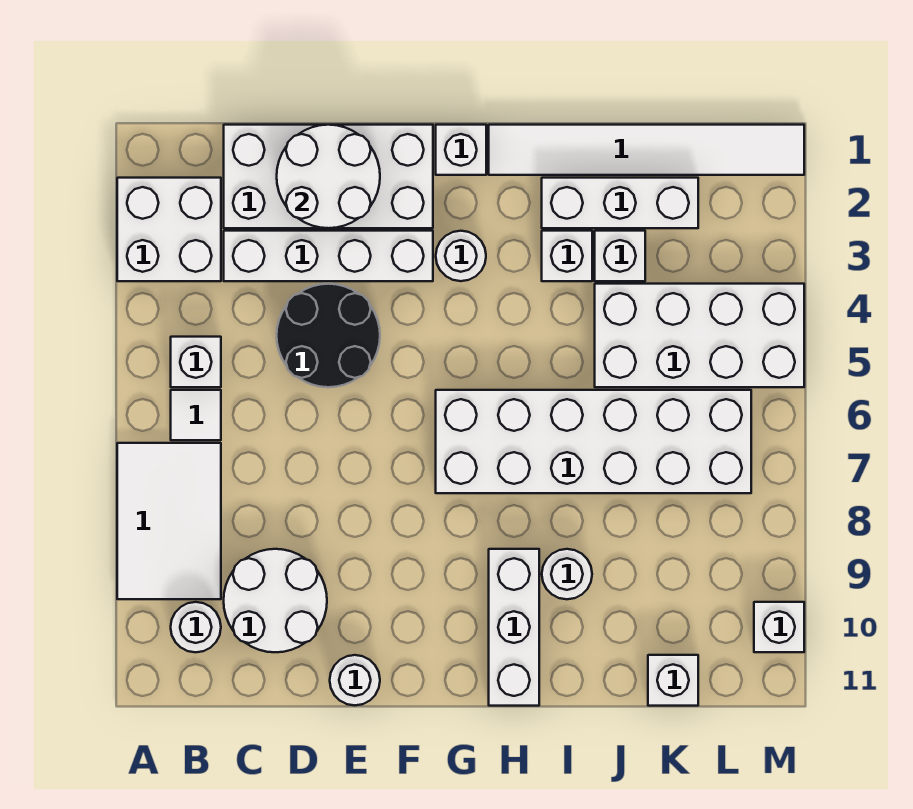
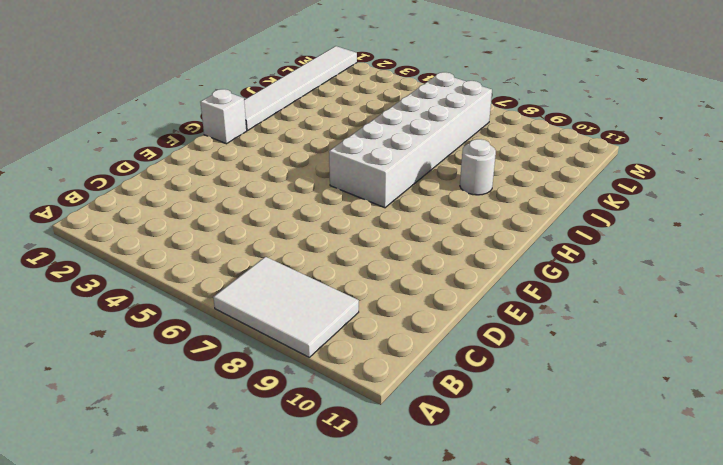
none -> white 2x2 brick [117,178,221,281]
none -> white 1x1 brick [171,337,221,387]
none -> white 1x1 tile [171,390,221,440]

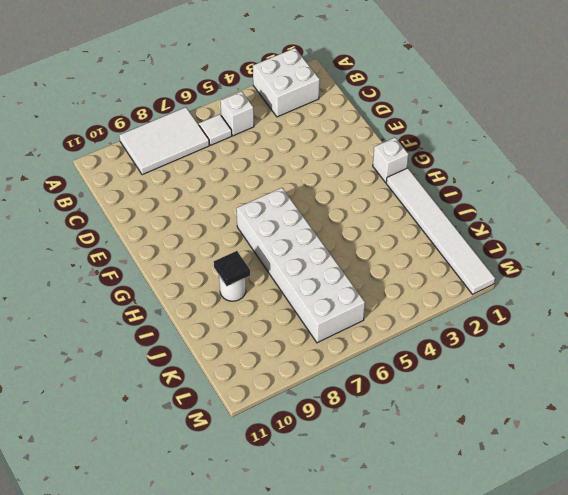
black 1x1 tile [214,251,250,286] -> none
none -> white 1x1 round brick [171,602,221,652]
none -> white 2x4 brick [224,125,433,228]
none -> white 1x4 brick [224,231,433,281]

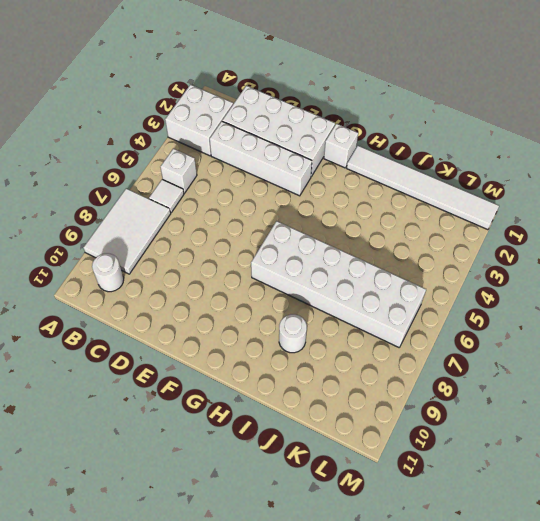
none -> white 2x2 round brick [224,549,327,652]
none -> black 2x2 round brick [277,284,380,387]
none -> white 1x1 round brick [330,655,380,705]

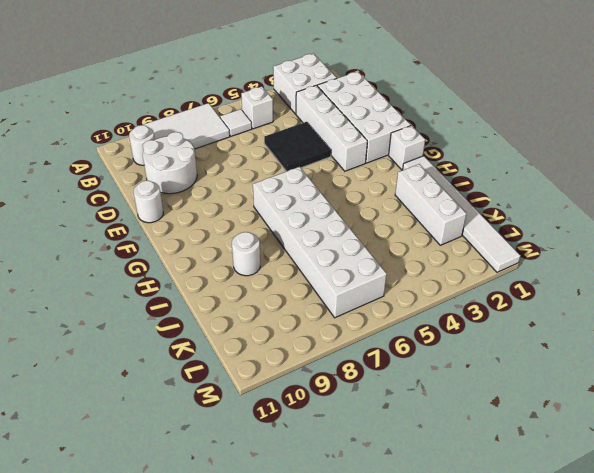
black 2x2 tile [264,122,331,171] -> black 2x2 round brick [277,284,380,387]
none -> white 1x1 round brick [436,231,486,281]
none -> white 1x3 brick [489,549,539,706]
none -> white 1x1 brick [542,231,592,281]

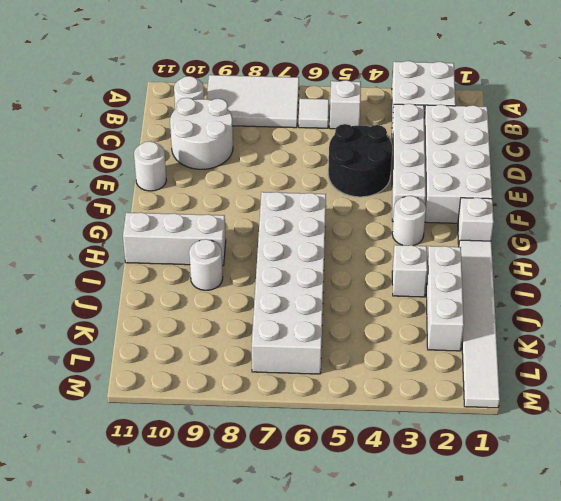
none -> white 1x1 brick [595,231,645,281]
none -> white 2x4 brick [595,284,804,387]
none -> white 1x1 brick [648,655,698,706]

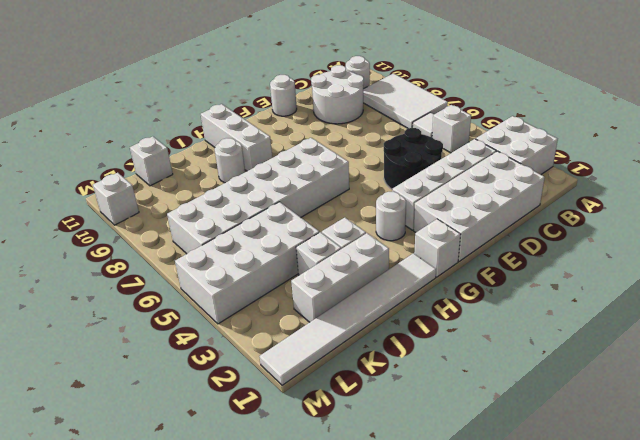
none -> white 2x2 round brick [277,125,380,228]

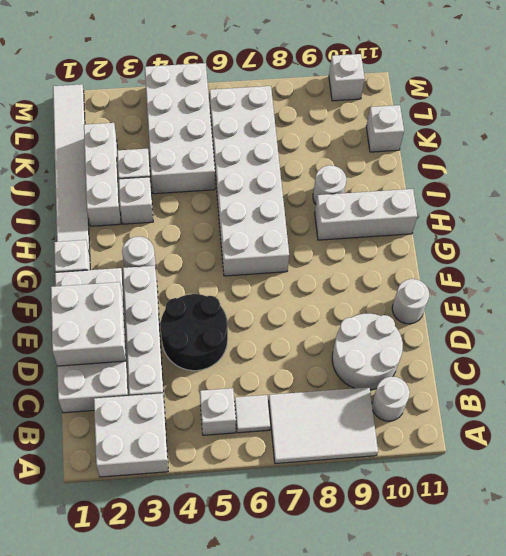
white 2x2 brick [51,282,126,366] -> white 2x2 round brick [277,125,380,228]

